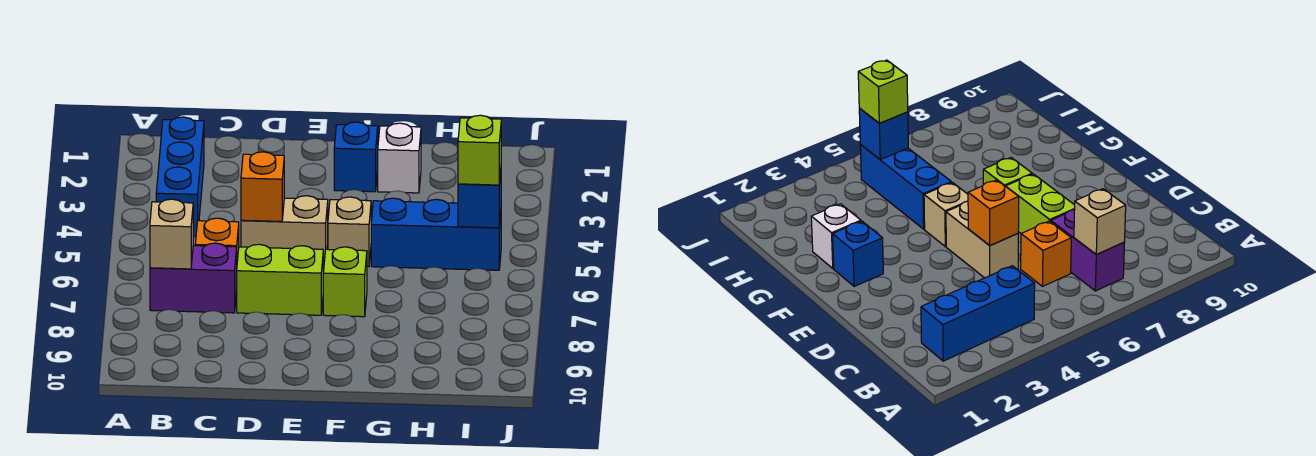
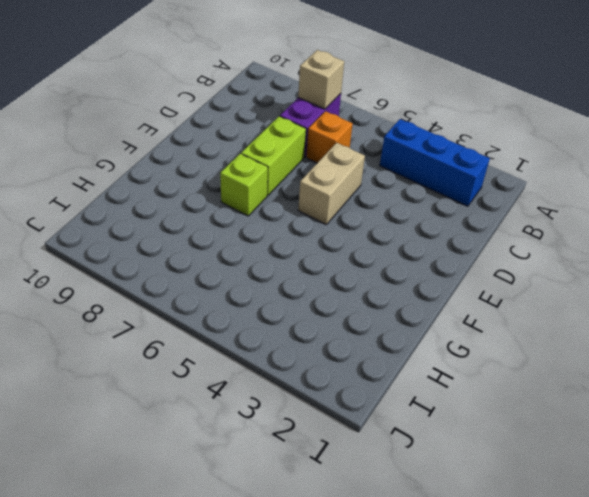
none -> blue 1x1 brick [334,122,378,192]
none -> tan 1x1 brick [328,197,371,267]
none -> white 1x1 brick [378,123,421,193]

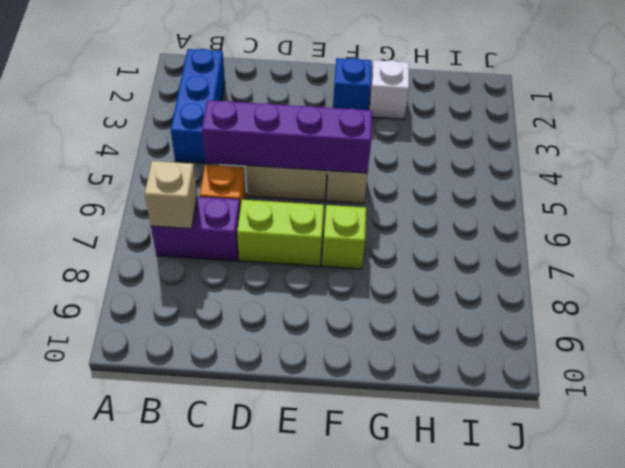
purple 1x4 brick [202,100,372,173] -> orange 1x1 brick [241,152,284,222]
none -> blue 1x3 brick [371,198,501,270]
none -> blue 1x1 brick [458,173,501,228]
none -> lime 1x1 brick [458,115,501,185]

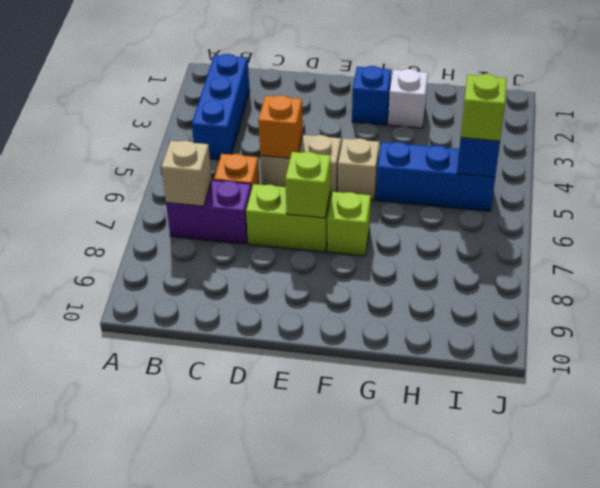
lime 1x1 brick [285,152,331,218] -> none

